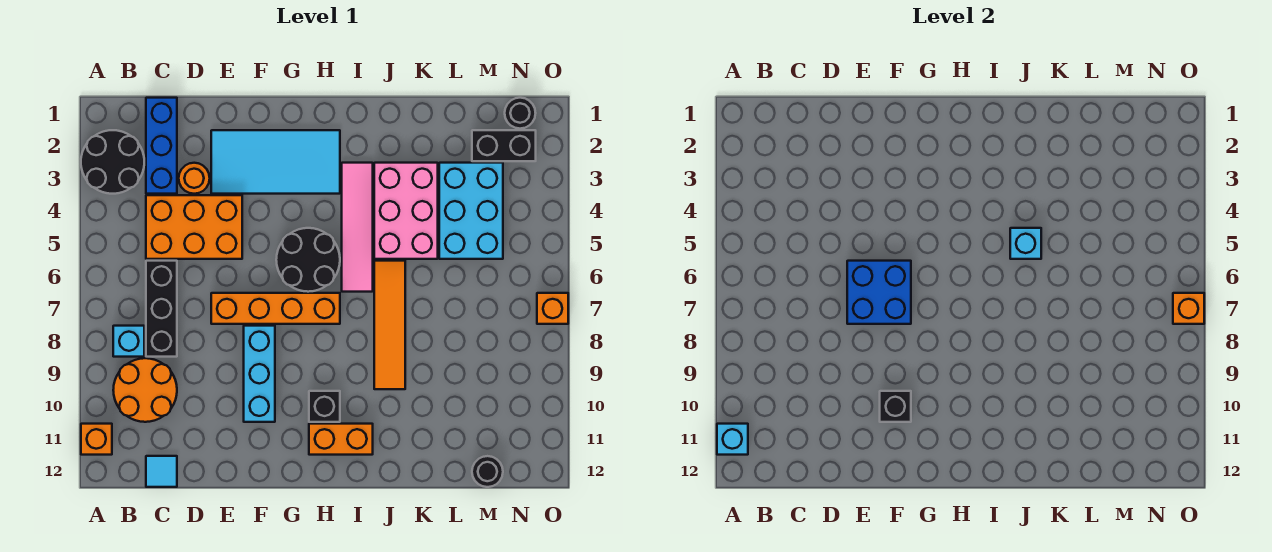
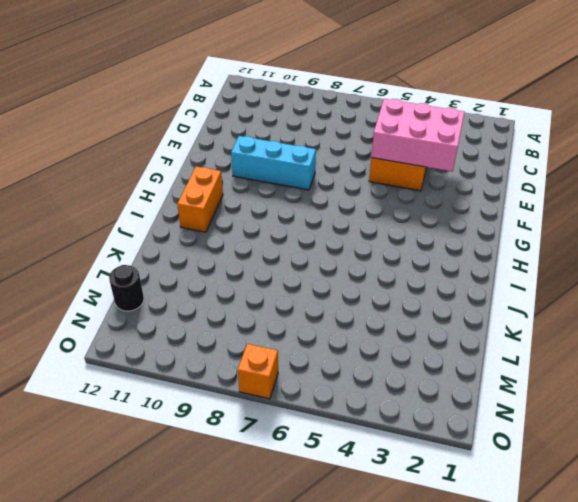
pink 2x3 brick [371,99,464,172] -> pink 2x3 brick moved to [374,163,438,259]
none -> black 2x2 round brick [81,130,144,194]
none -> orange 1x1 brick [81,424,112,455]
none -> cyan 1x1 brick [113,326,144,357]

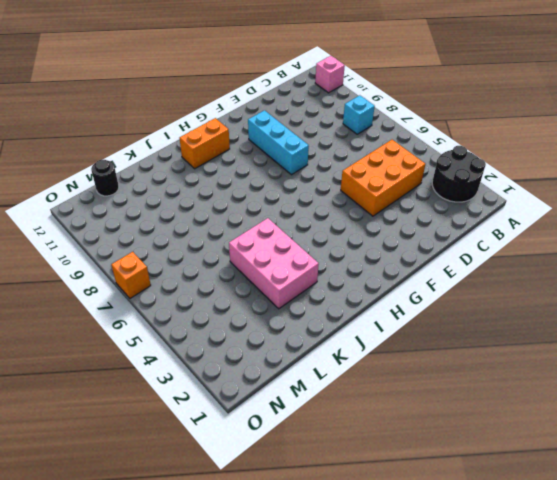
pink 1x1 brick [315,56,345,93] -> orange 1x1 brick [81,424,112,455]
none -> orange 2x2 round brick [113,358,177,422]
none -> blue 1x3 brick [146,98,177,194]
none -> black 1x3 brick [146,261,177,357]

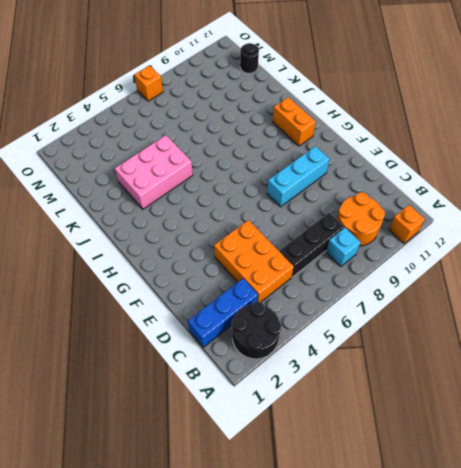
none -> cyan 1x1 tile [146,456,177,487]
none -> orange 1x1 round brick [179,163,210,194]
none -> cyan 2x4 tile [211,130,340,194]

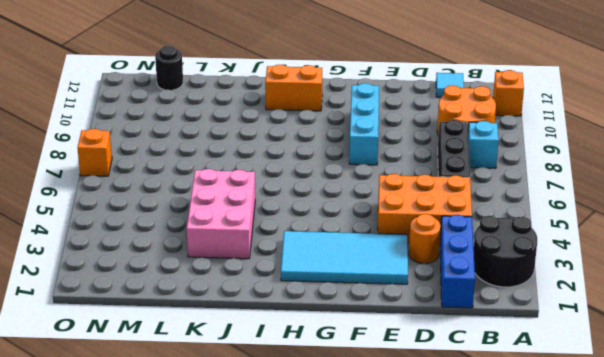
none -> orange 1x4 brick [211,293,340,324]
none -> black 2x2 round brick [276,228,340,292]
none -> black 1x1 brick [309,391,340,422]

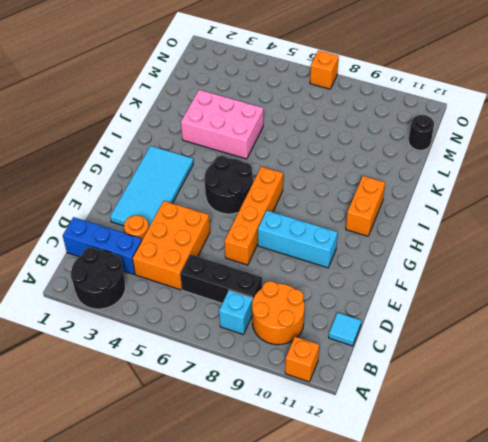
none -> black 1x1 brick [309,391,340,422]
none -> pink 1x4 tile [342,163,373,292]
none -> orange 1x4 tile [374,261,405,389]

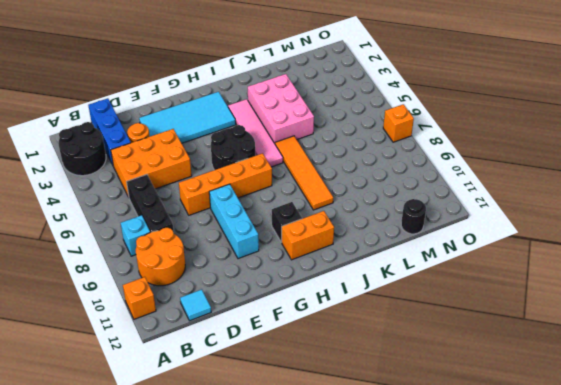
none -> cyan 2x3 brick [439,163,503,259]
none -> black 1x2 brick [472,130,536,161]
none -> black 1x1 round brick [505,98,536,129]

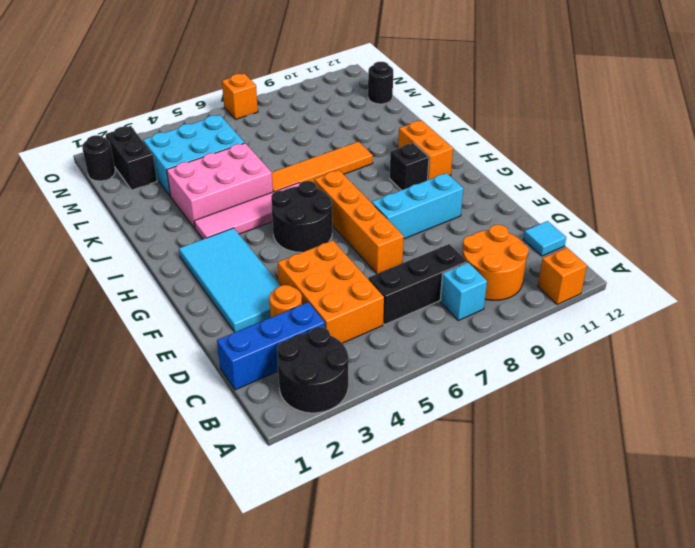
none -> cyan 1x1 brick [717,424,748,455]
none -> blue 2x2 brick [847,261,911,324]
none -> black 1x1 brick [880,391,911,422]

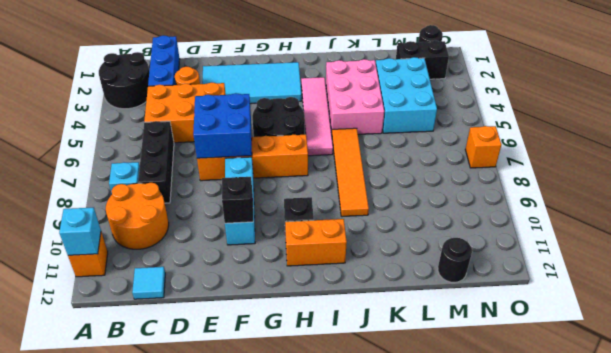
none -> cyan 1x1 brick [1010,228,1041,259]
none -> orange 1x1 brick [1173,293,1204,324]

